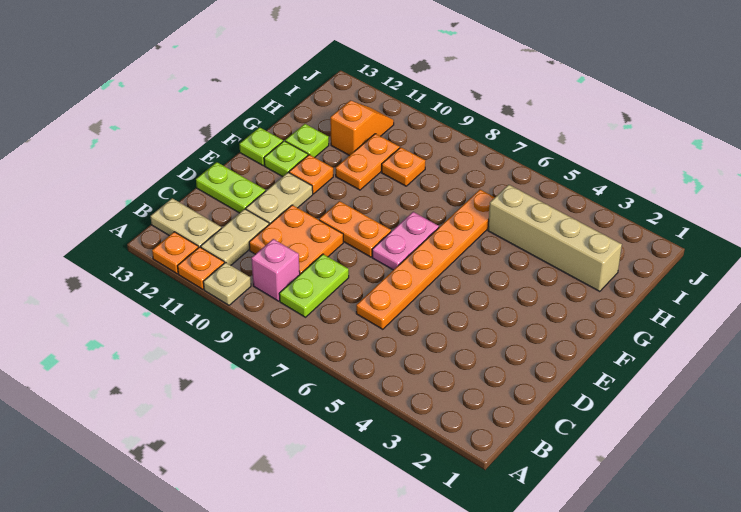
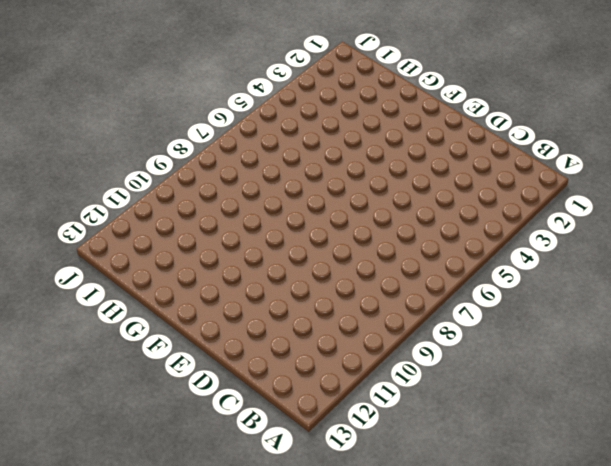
none -> tan 1x1 plate [203,262,251,305]
none -> orange 1x1 plate [178,247,224,289]
none -> orange 1x1 plate [152,232,199,274]

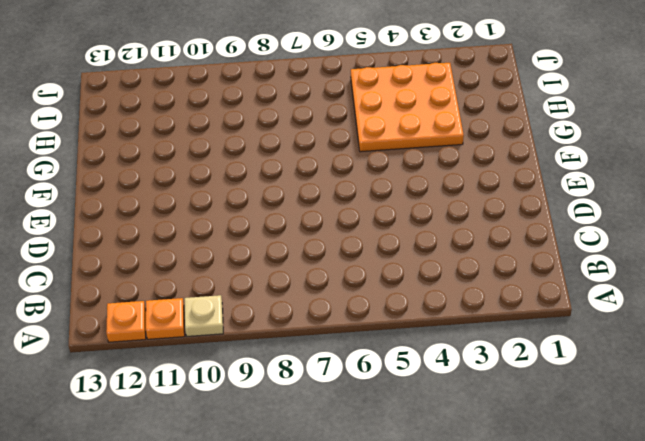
orange 3x3 plate [351,63,464,152] -> tan 1x4 brick [488,185,622,292]
none -> lime 1x2 plate [279,254,349,317]
none -> pink 1x1 brick [251,239,300,301]
none -> tan 1x2 plate [201,209,269,265]

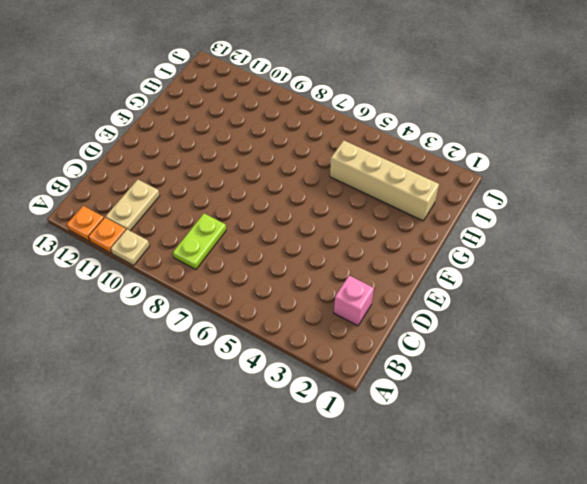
pink 1x1 brick [334,275,374,326] -> pink 1x1 brick moved to [251,239,300,301]
none -> tan 1x2 plate [150,198,221,247]
none -> orange 1x6 plate [356,190,495,329]
none -> orange 2x2 plate [249,205,343,274]

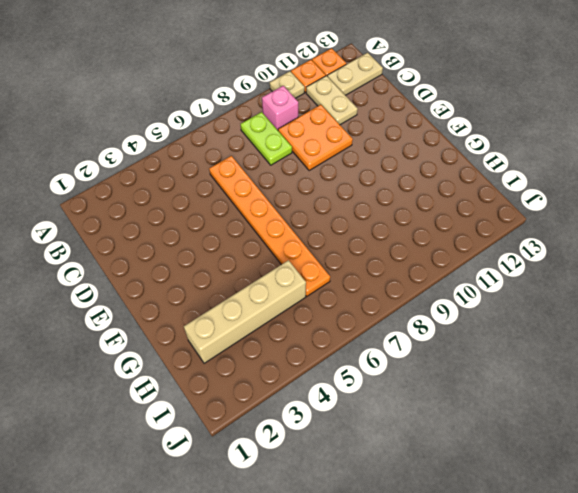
none -> tan 1x2 plate [246,172,313,224]
none -> lime 1x2 plate [196,162,265,213]
none -> pink 1x2 plate [372,212,439,270]

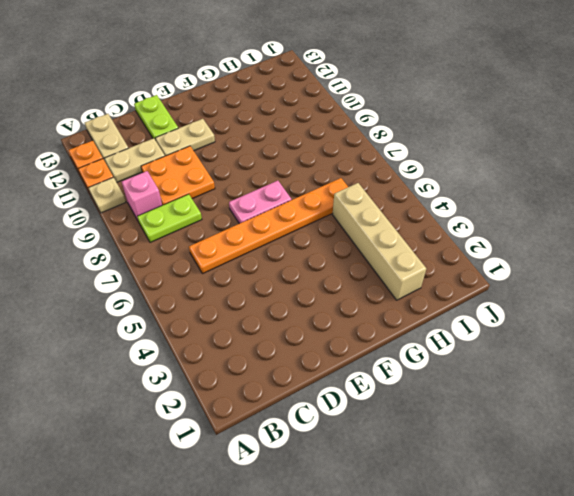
none -> orange 1x2 plate [319,201,391,257]
none -> orange 1x1 plate [289,155,333,194]
none -> lime 1x1 plate [264,141,308,177]

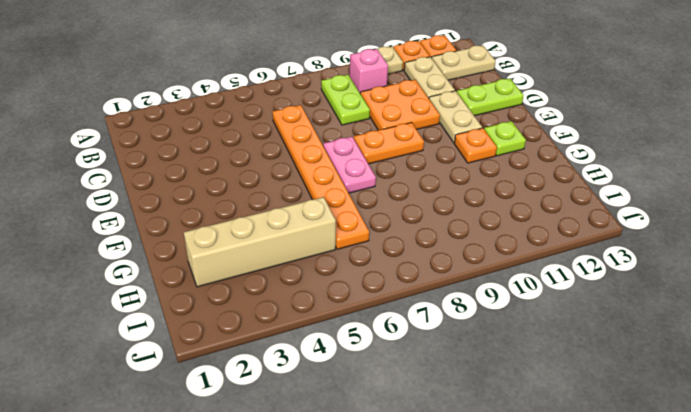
none -> lime 1x1 plate [239,127,283,166]
none -> orange 1x2 plate [336,134,400,190]
none -> lime 1x1 plate [285,124,329,157]

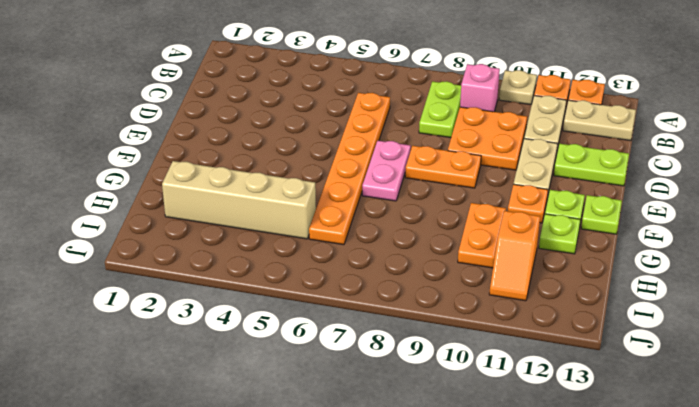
none -> orange 1x1 plate [382,147,425,186]

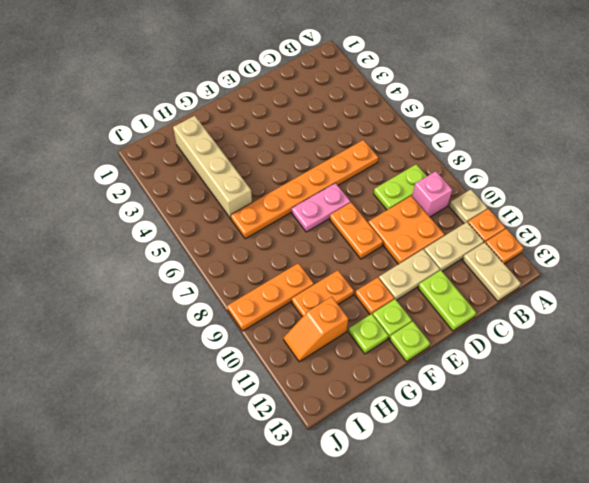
orange 1x3 plate [227,263,314,331] -> orange 1x1 plate [382,147,425,186]

